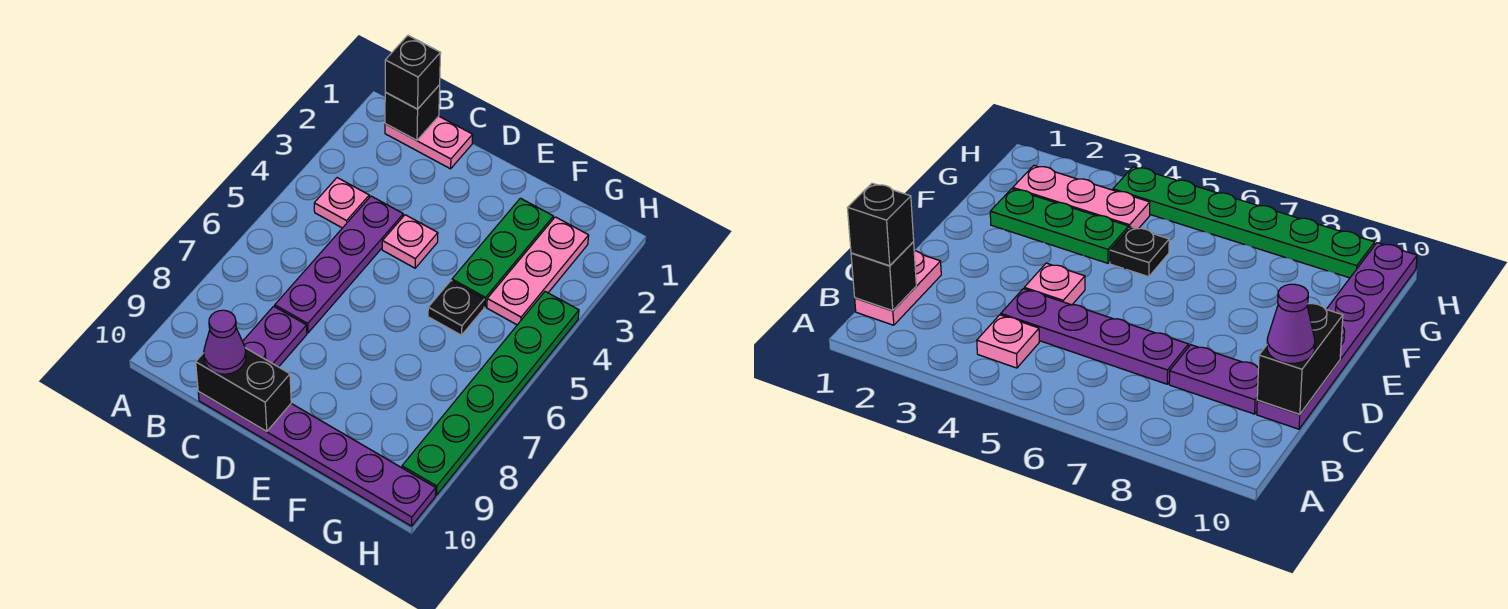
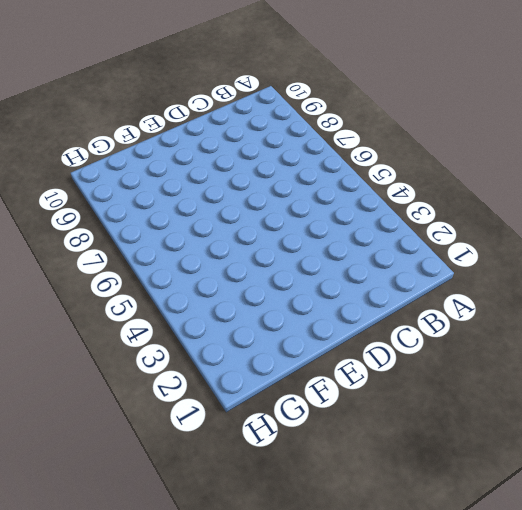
none -> pink 1x2 plate [385,116,473,169]
none -> pink 1x1 plate [314,178,369,228]
none -> purple 1x4 plate [275,196,403,333]

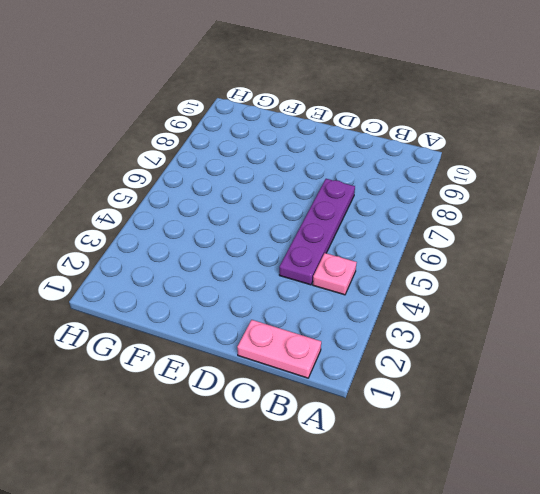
none -> purple 1x2 plate [242,306,307,367]
none -> purple 1x6 plate [198,392,436,526]
none -> pink 1x1 plate [382,215,438,268]

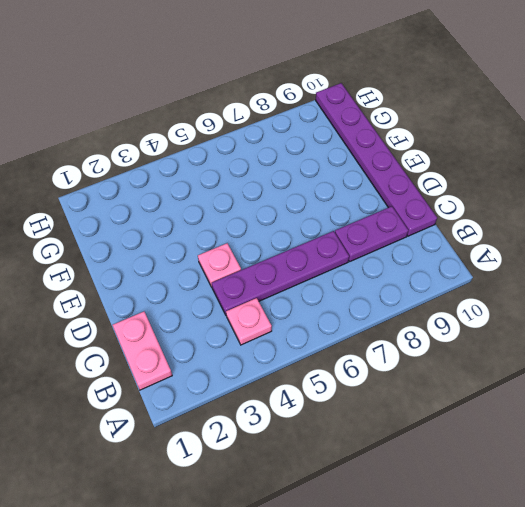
none -> green 1x3 plate [452,198,553,307]
none -> black 1x1 plate [428,281,484,335]
none -> pink 1x3 plate [487,217,589,325]

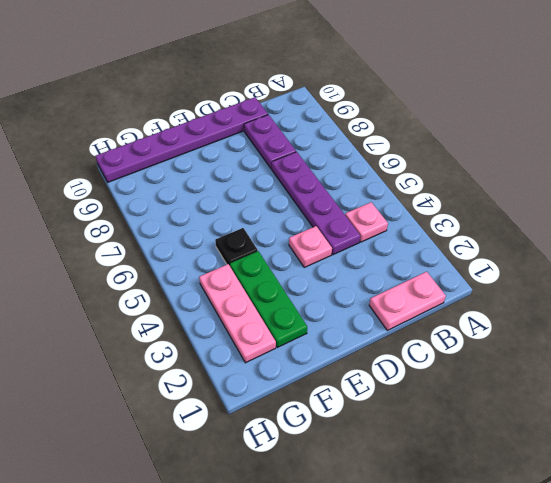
none -> green 1x6 plate [402,292,579,495]
none -> black 1x1 brick [385,85,440,140]
none -> black 1x2 brick [196,348,291,432]

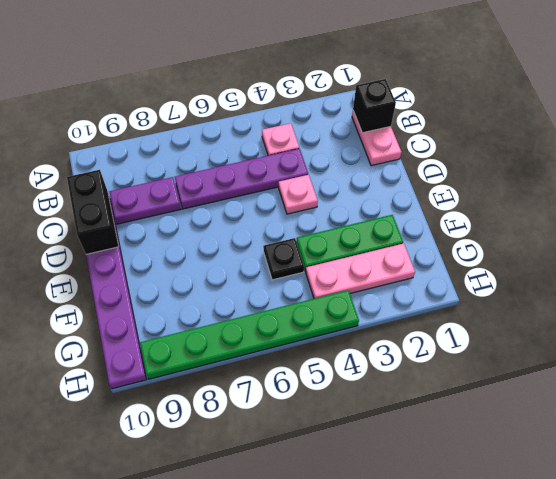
none -> black 1x1 brick [385,36,441,109]
none -> purple 1x1 cone [204,310,246,374]

